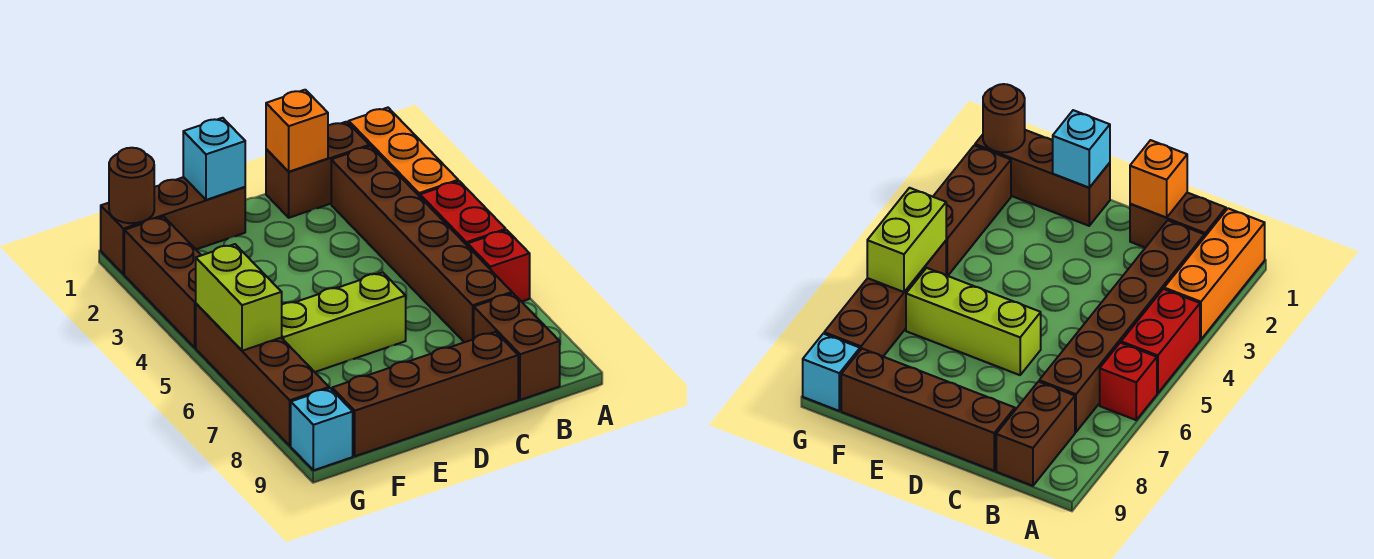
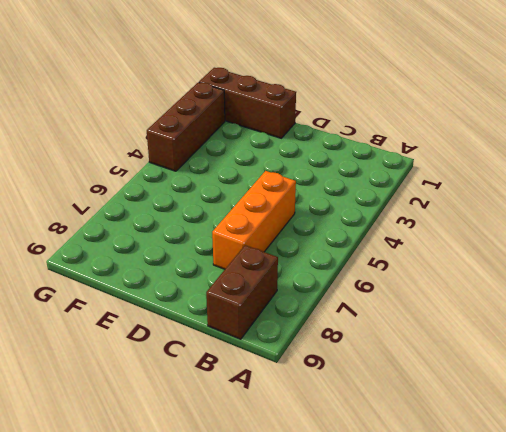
orange 1x3 brick [212,171,296,269] -> orange 1x3 brick moved to [349,108,458,197]
none -> red 1x2 brick [420,181,506,246]
none -> red 1x1 brick [468,230,530,302]
none -> brown 1x2 brick [266,122,369,218]

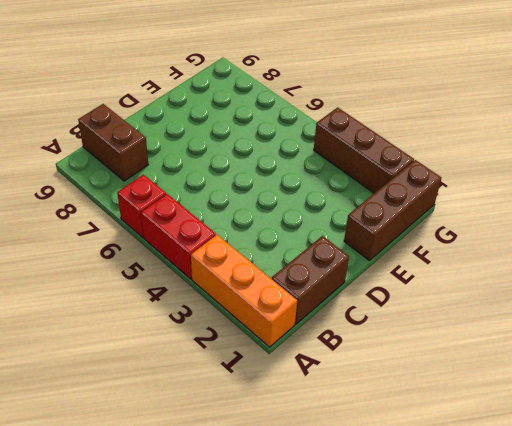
none -> brown 1x6 brick [331,146,512,342]
none -> brown 1x4 brick [332,332,518,456]
none -> lime 1x3 brick [281,272,406,372]

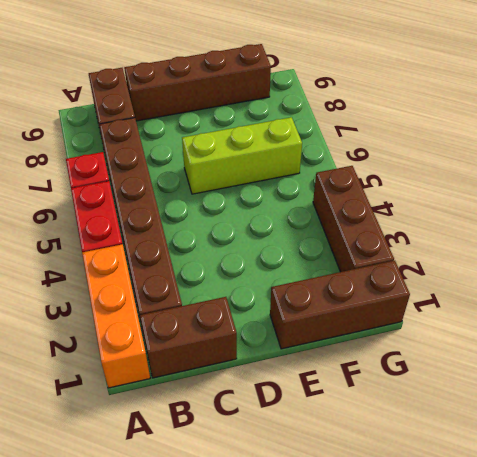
none -> brown 1x4 brick [196,304,329,446]
none -> cyan 1x1 brick [291,388,353,470]
none -> orange 1x1 brick [266,90,328,172]

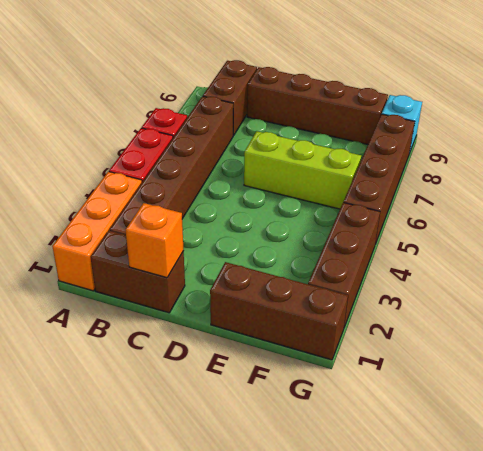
none -> cyan 1x1 brick [183,118,245,200]
none -> brown 1x1 round brick [109,148,154,223]
none -> lime 1x2 brick [196,244,282,351]

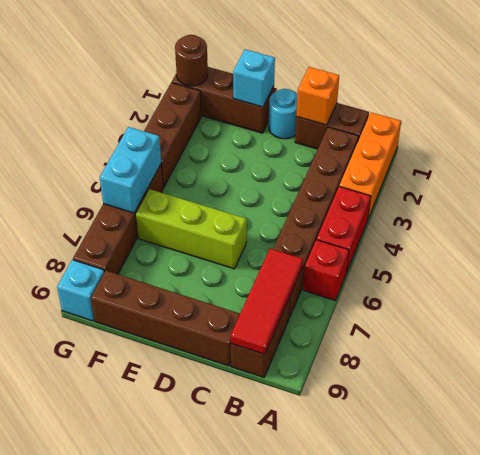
red 1x3 tile [231,249,303,354] -> none
cyan 1x1 round brick [269,89,298,139] -> none
cyan 1x2 brick [100,127,161,213] -> lime 1x2 brick [196,244,282,351]

